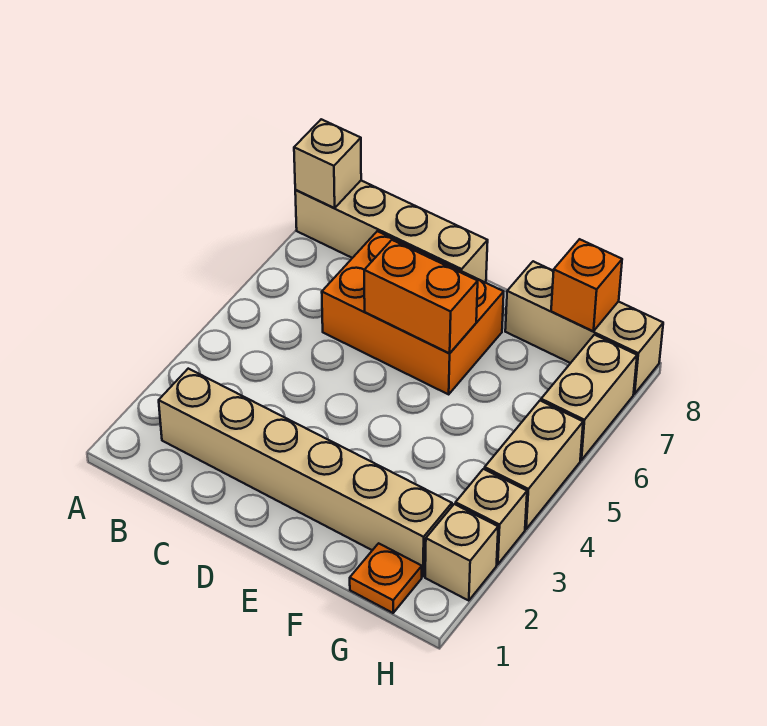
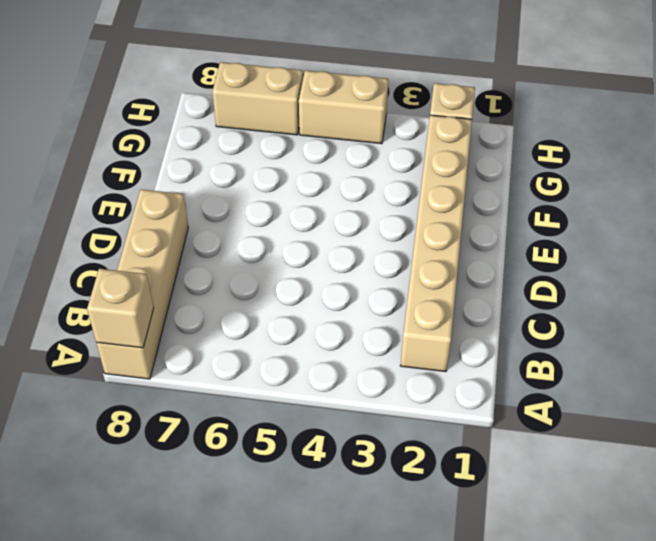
none -> orange 2x3 brick [322,231,504,394]
none -> tan 1x3 brick [505,261,663,394]
none -> orange 1x1 plate [350,543,422,613]

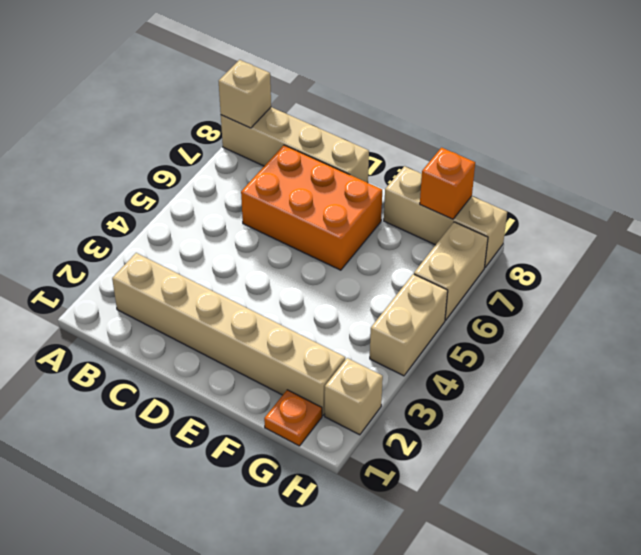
none -> tan 1x1 brick [456,469,527,565]
none -> orange 1x2 brick [364,240,478,353]

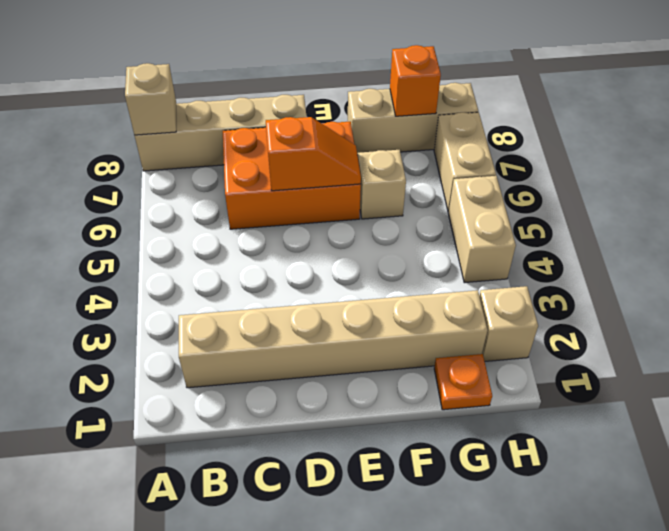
orange 1x2 slope [266,117,361,191] -> orange 1x2 brick [364,240,478,353]
tan 1x1 brick [358,150,406,219] -> tan 1x1 brick moved to [456,469,527,565]

